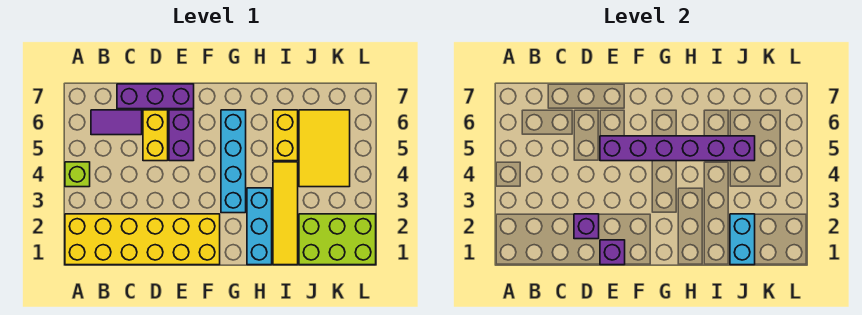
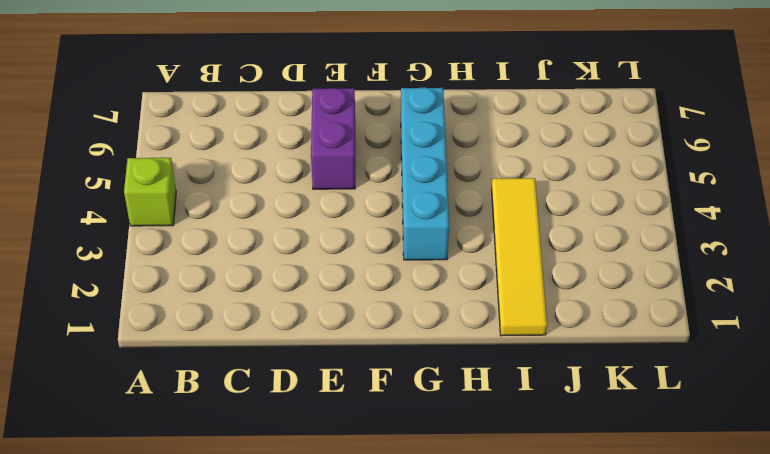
none -> yellow 2x6 brick [65,214,220,265]
none -> purple 1x2 tile [91,110,142,135]
none -> purple 1x3 brick [117,84,194,109]

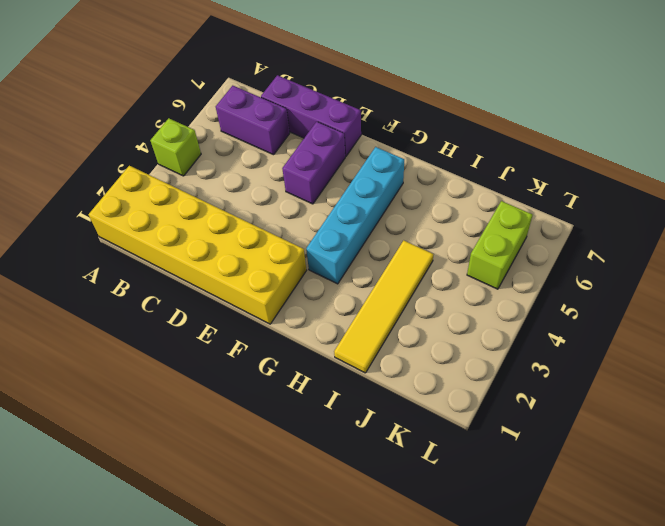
purple 1x2 brick [216,86,290,155] -> purple 1x2 tile [91,110,142,135]
lime 1x2 brick [467,201,532,289] -> yellow 2x3 tile [299,110,350,187]
none -> yellow 1x2 brick [143,110,168,161]
none -> cyan 1x3 brick [247,188,272,265]
none -> yellow 1x2 brick [273,110,298,161]

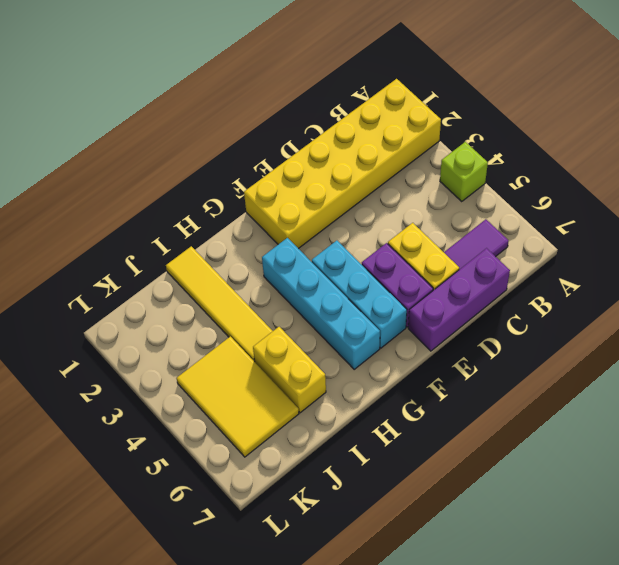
cyan 1x3 brick [312,241,407,348] -> cyan 1x3 brick moved to [247,188,272,265]
none -> lime 2x3 brick [299,214,376,265]
none -> purple 1x1 brick [574,214,599,239]
none -> purple 1x1 brick [600,240,625,265]

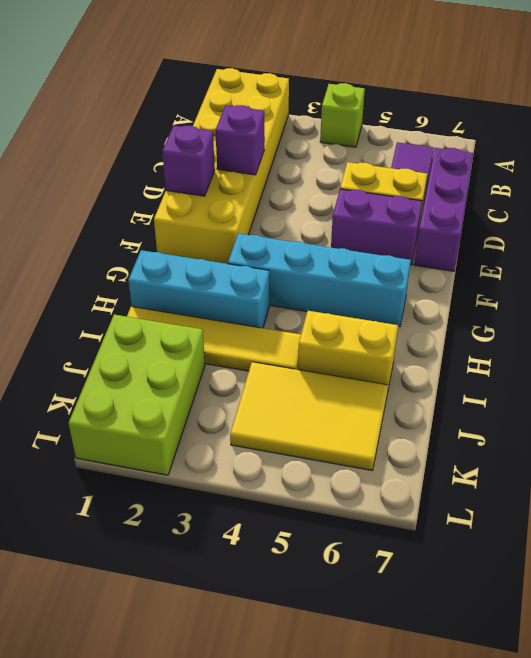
none -> purple 1x6 brick [600,136,755,161]
none -> cyan 1x2 brick [730,214,755,265]

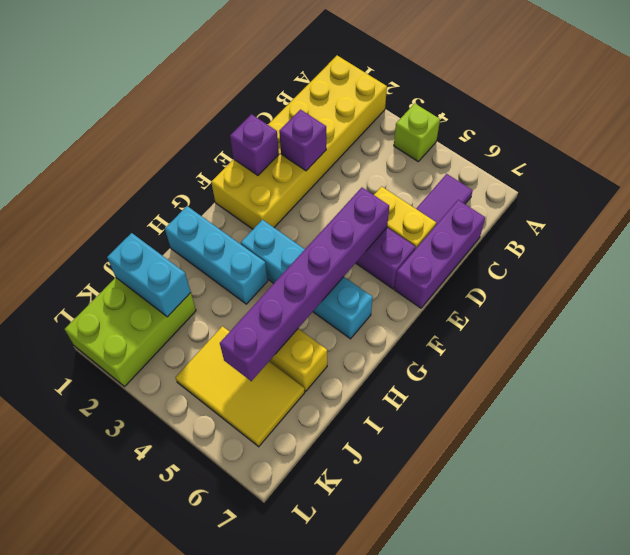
none -> yellow 1x4 tile [273,162,298,265]

